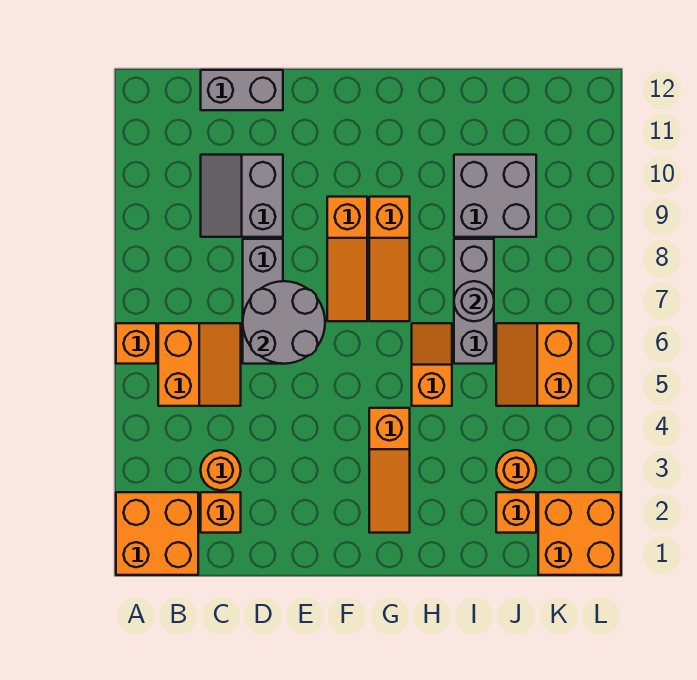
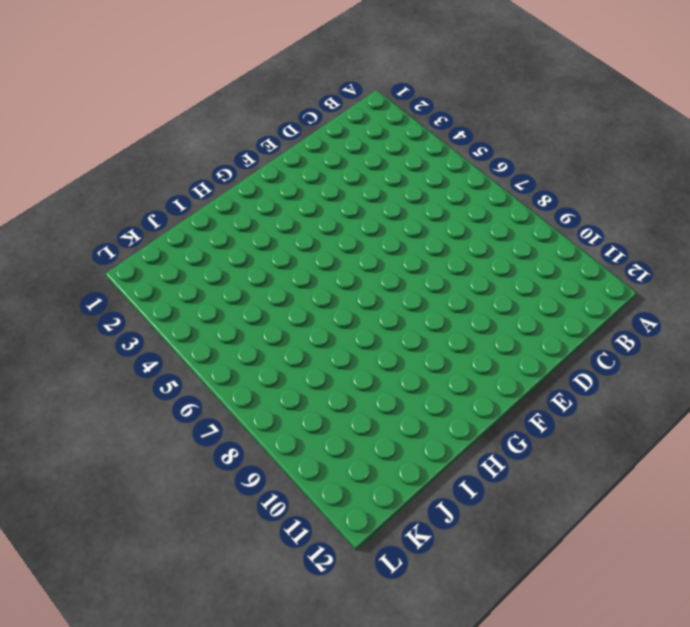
none -> orange 2x2 brick [116,492,198,575]
none -> orange 1x1 brick [116,323,156,364]
none -> orange 2x2 slope [158,323,241,406]

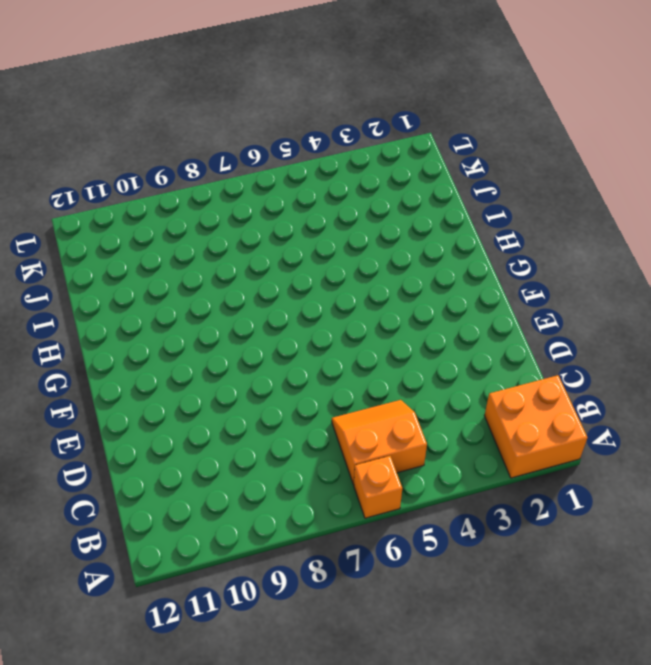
none -> orange 1x1 brick [201,492,241,533]
none -> orange 1x1 round brick [201,450,241,490]
none -> grey 2x2 slope [201,155,283,237]

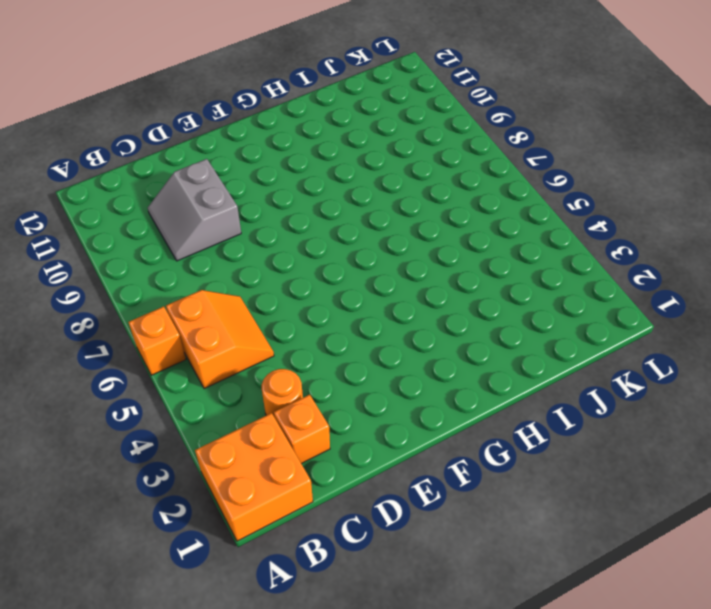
none -> grey 1x2 brick [201,70,283,110]
none -> grey 1x3 brick [243,239,283,364]
none -> orange 1x3 slope [327,197,367,321]

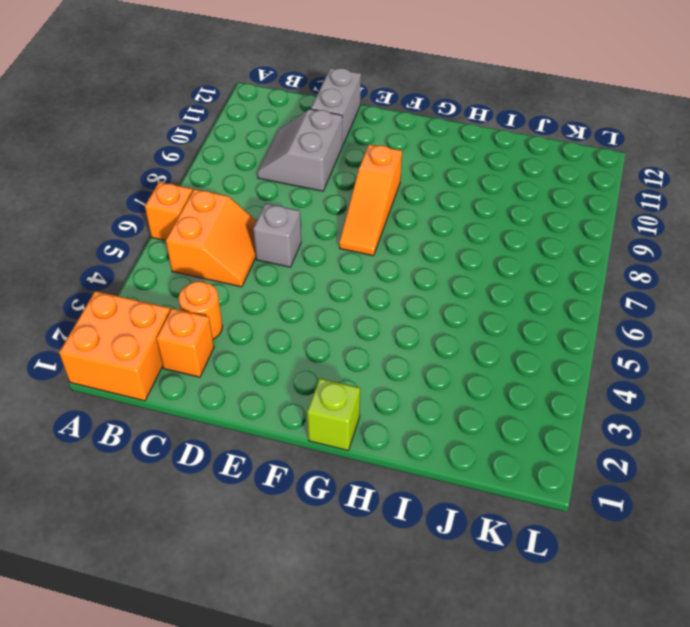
grey 1x1 brick [253,204,301,267] -> grey 1x3 brick [243,239,283,364]
grey 1x2 brick [311,68,361,146] -> grey 1x2 brick turned to [201,70,283,110]
lime 1x1 brick [307,378,360,450] -> none
none -> orange 1x3 slope [369,408,410,533]
none -> orange 1x3 slope [369,197,410,321]
none -> orange 1x2 slope [412,323,452,406]

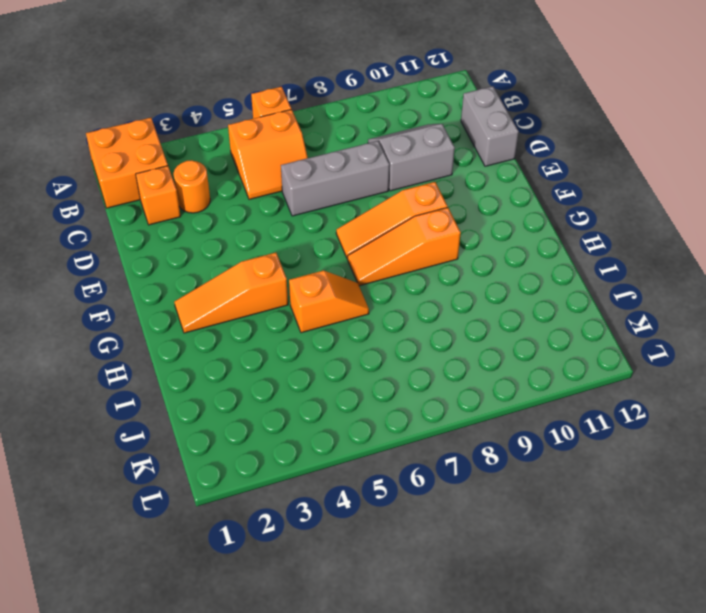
none -> grey 1x3 brick [454,239,494,364]
none -> grey 2x2 brick [454,155,536,237]
none -> orange 1x1 brick [496,492,536,533]

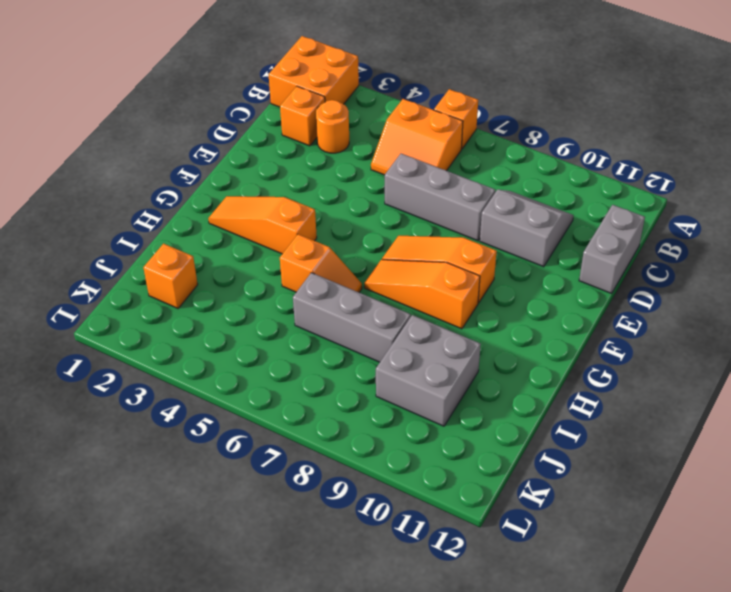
none -> orange 1x1 round brick [496,450,536,490]
none -> orange 2x2 slope [496,323,579,406]
none -> orange 2x2 brick [538,492,621,575]

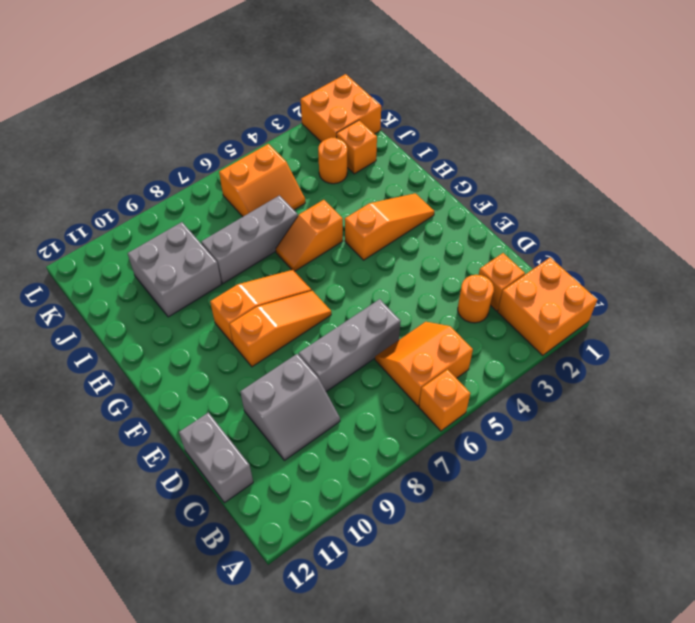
none -> grey 2x2 round brick [243,281,325,364]
none -> grey 1x1 round brick [454,281,494,321]

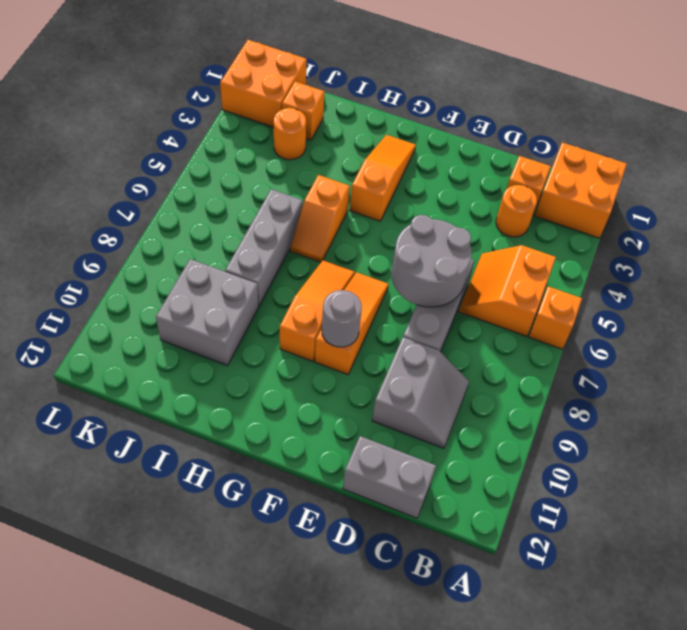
grey 1x1 round brick [322,290,362,347] -> grey 1x1 round brick moved to [454,281,494,321]
none -> orange 2x2 slope [496,323,579,406]

